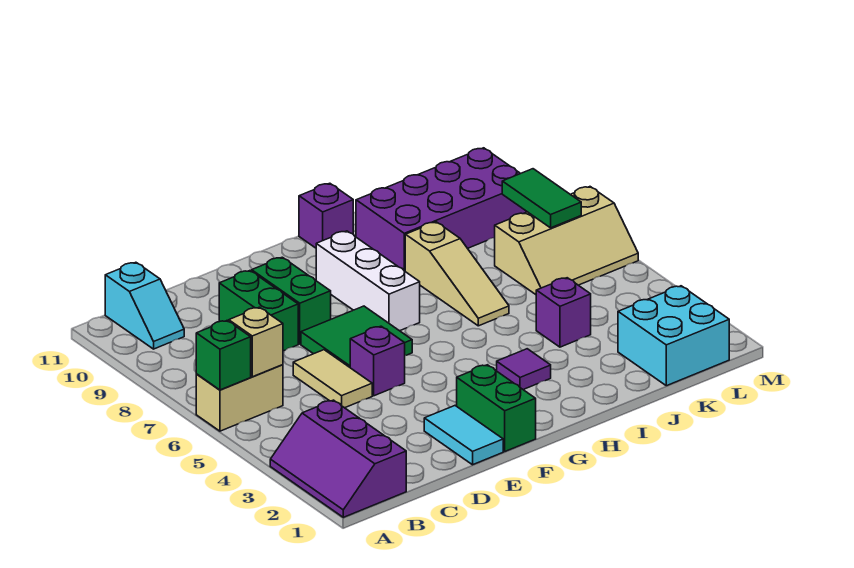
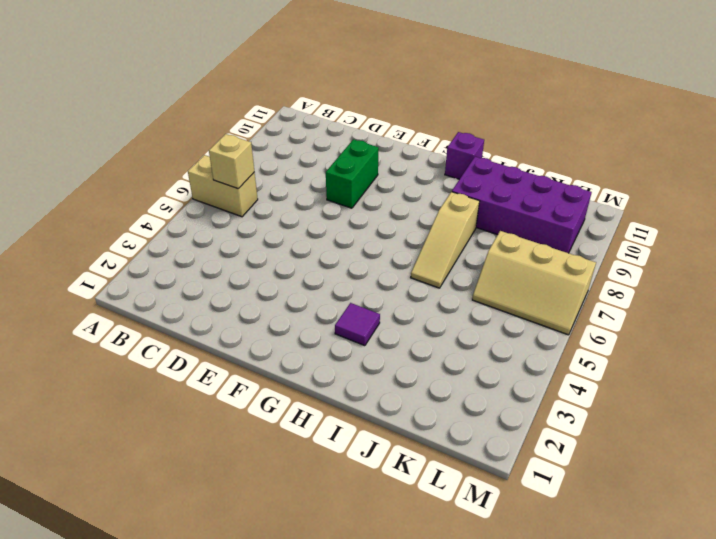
none -> purple 2x3 slope [270,400,406,517]
none -> cyan 1x2 slope [105,262,184,349]
none -> tan 1x2 tile [293,350,372,408]

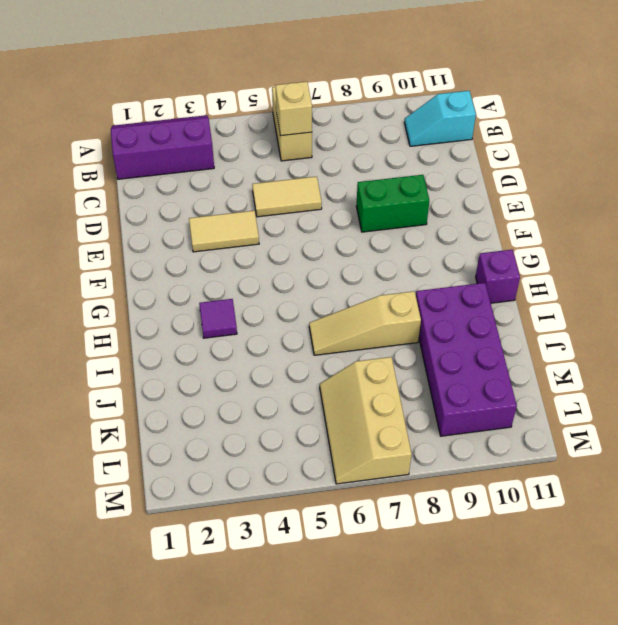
tan 1x2 tile [189,211,259,252] -> none
none -> green 1x2 brick [219,271,298,351]
none -> cyan 1x2 tile [424,406,503,465]
none -> purple 1x1 brick [350,326,405,396]

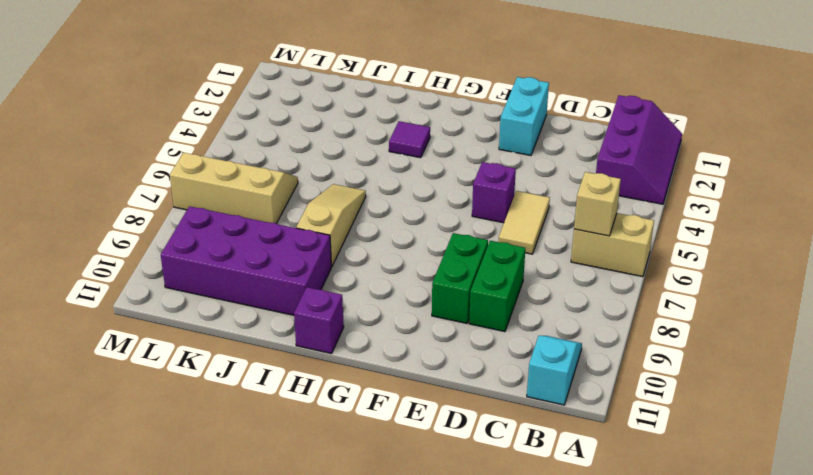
cyan 1x2 brick [499,77,549,155] -> cyan 1x2 tile [424,406,503,465]
none -> green 2x2 tile [301,306,412,367]
none -> green 1x2 brick [457,365,536,451]
none -> white 1x3 brick [316,231,420,331]

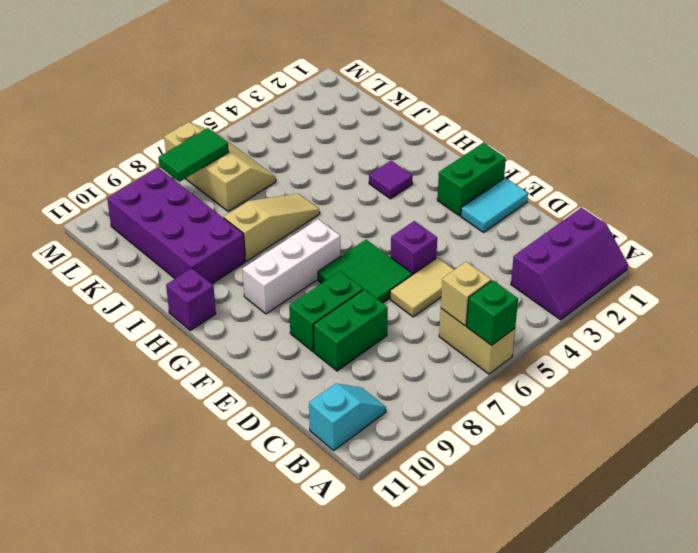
none -> purple 1x1 brick [536,278,591,347]
none -> cyan 2x2 brick [618,286,729,386]

